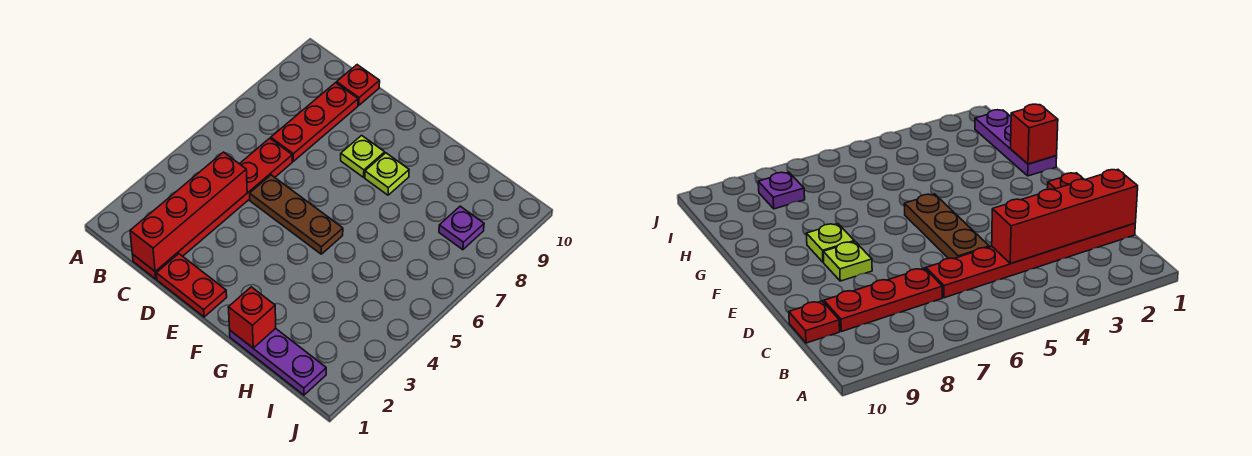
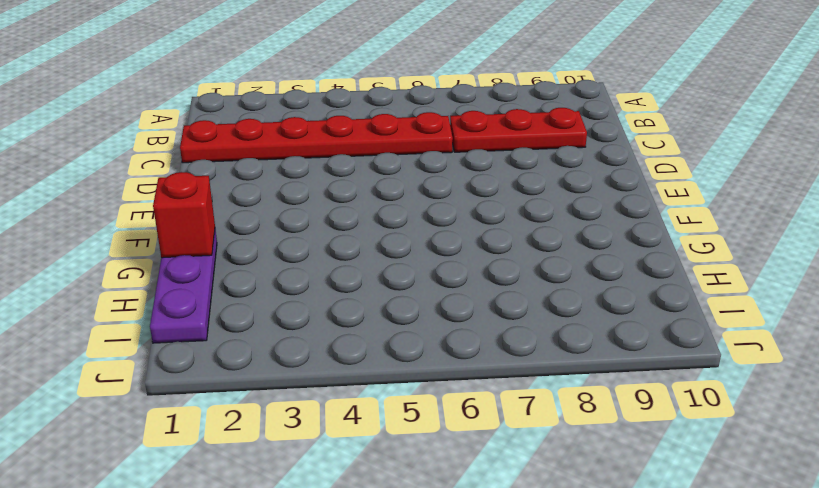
none -> red 1x1 plate [337,65,380,105]
none -> red 1x2 plate [156,254,227,317]

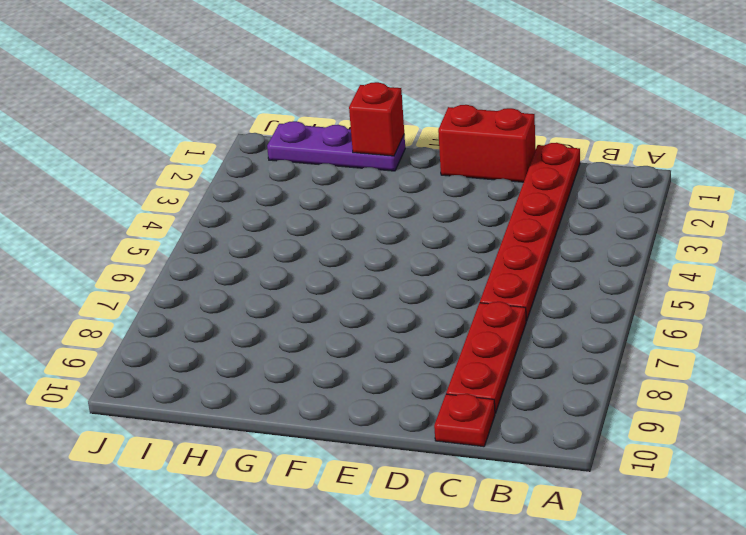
red 1x2 brick [438,105,536,182] -> red 1x2 plate [156,254,227,317]
none -> brown 1x3 plate [250,175,343,254]
none -> lime 1x1 plate [341,135,385,177]

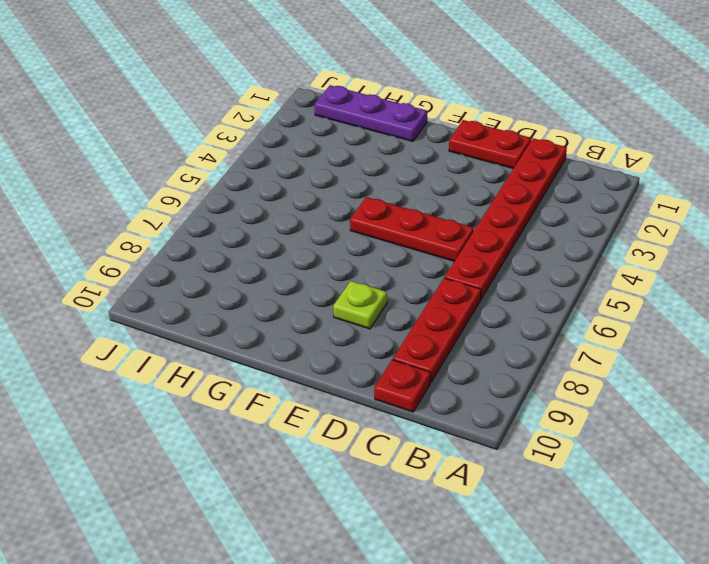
red 1x3 plate [350,197,474,261] -> brown 1x3 plate [250,175,343,254]
none -> lime 1x1 plate [365,153,409,195]
none -> purple 1x1 plate [439,206,484,250]

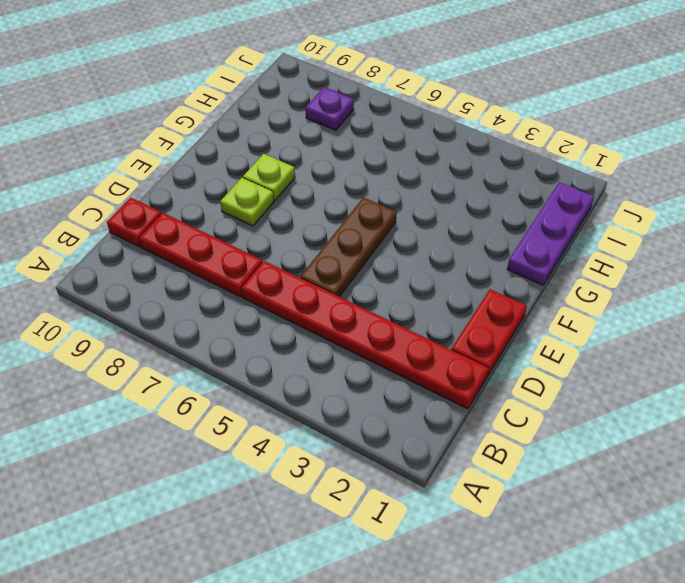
none -> red 1x4 brick [130,152,247,271]
none -> red 1x1 brick [228,287,276,348]

